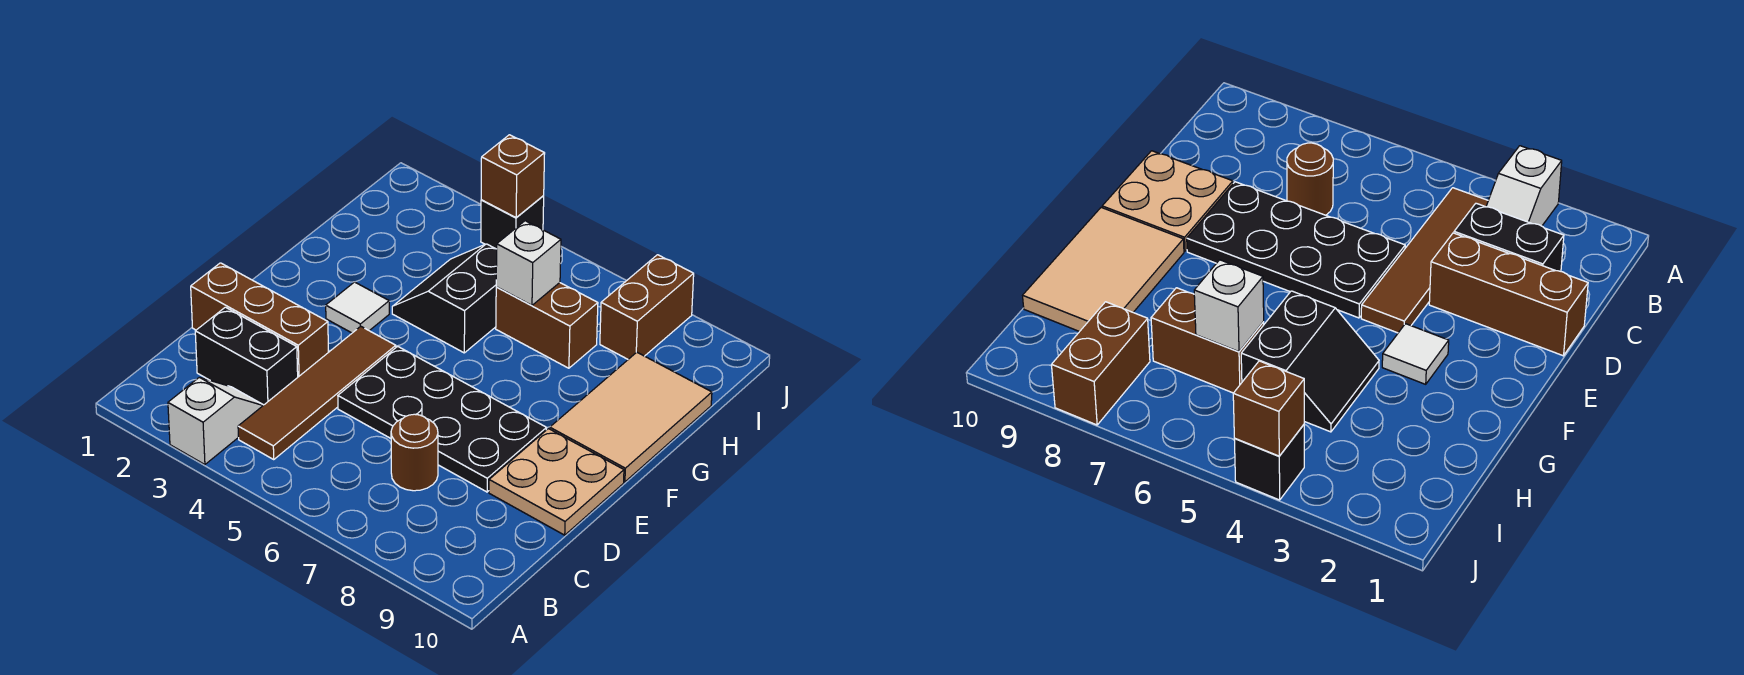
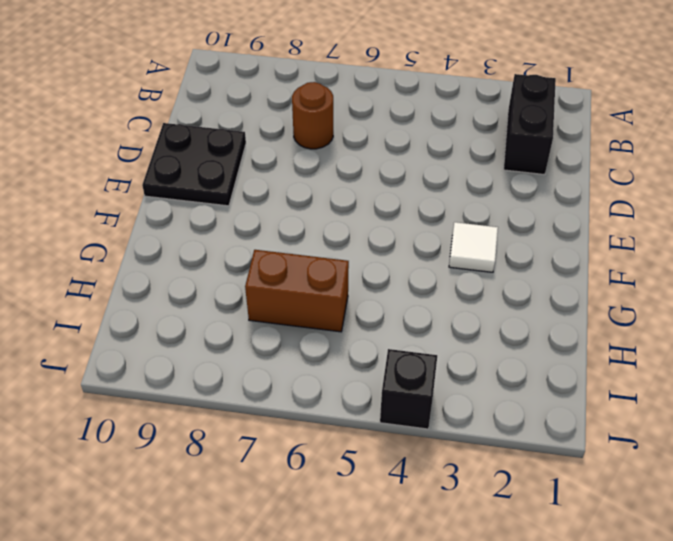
black 1x2 brick [504,74,556,175] -> black 1x2 brick turned to [195,307,298,405]
black 2x2 plate [142,123,246,206] -> tan 2x2 plate [489,429,624,535]
none -> white 1x2 slope [168,377,263,465]
none -> brown 1x4 tile [238,326,396,459]
none -> brown 1x3 brick [191,263,328,377]

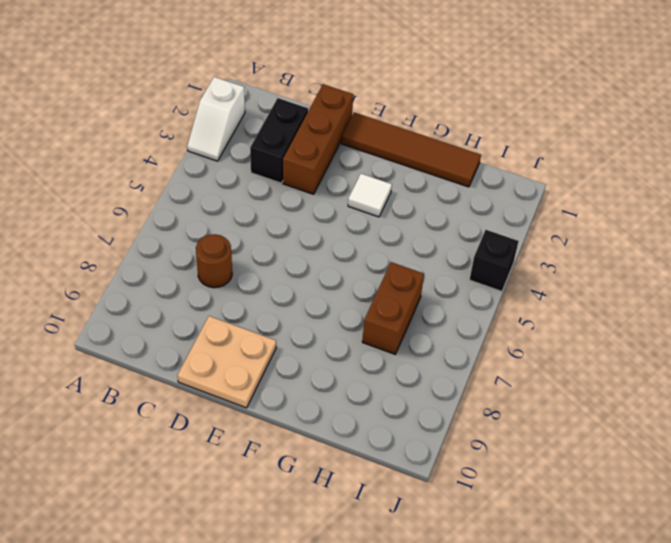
white 1x2 slope [187,77,245,161] -> white 1x2 slope turned to [168,377,263,465]
brown 1x4 tile [341,112,481,187] -> brown 1x4 tile moved to [238,326,396,459]
none -> black 2x4 plate [338,346,547,492]
none -> tan 2x3 tile [550,352,712,482]
none -> black 2x2 slope [392,244,497,353]

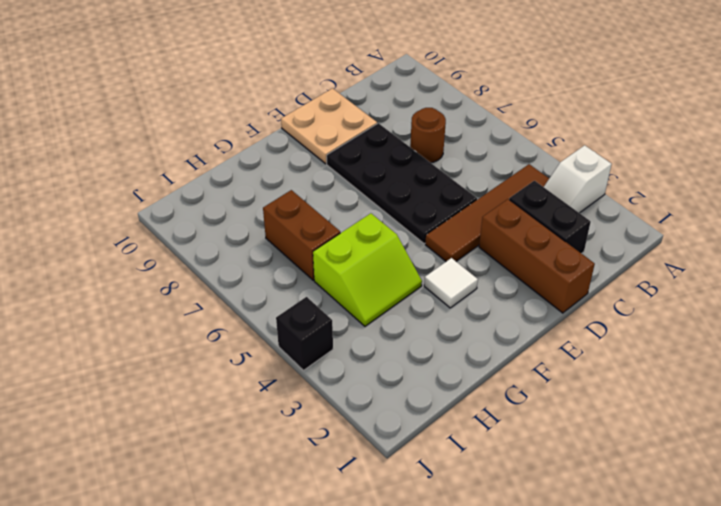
lime 2x2 slope [313,213,422,326] -> black 2x2 slope [392,244,497,353]
none -> tan 2x3 tile [550,352,712,482]
none -> brown 1x2 brick [600,255,694,359]
none -> white 1x1 brick [496,221,561,306]

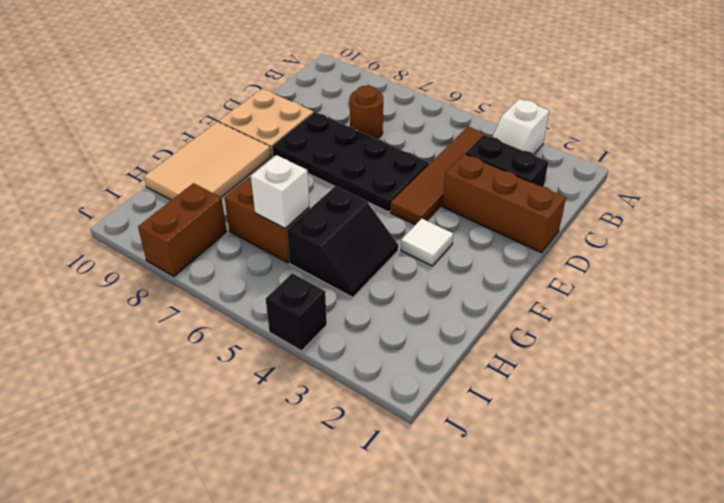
none -> brown 1x1 brick [481,135,545,218]

